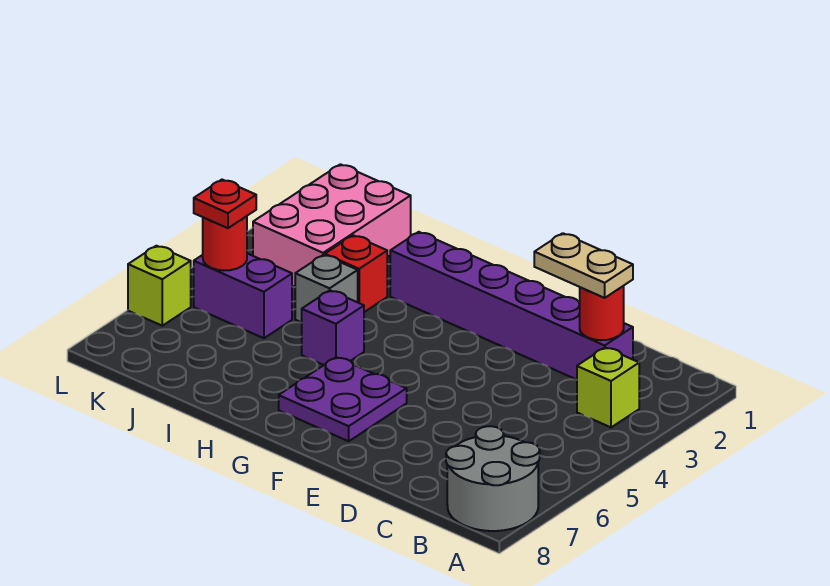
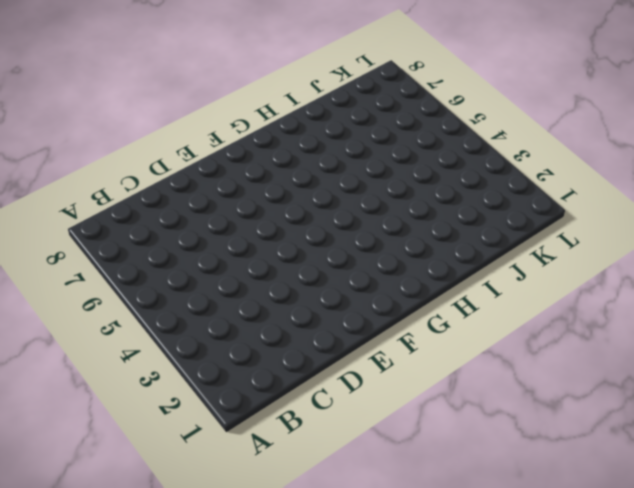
none -> grey 2x2 round brick [446,426,540,531]
none -> lime 1x1 brick [577,348,639,427]
none -> purple 1x6 brick [390,232,633,380]

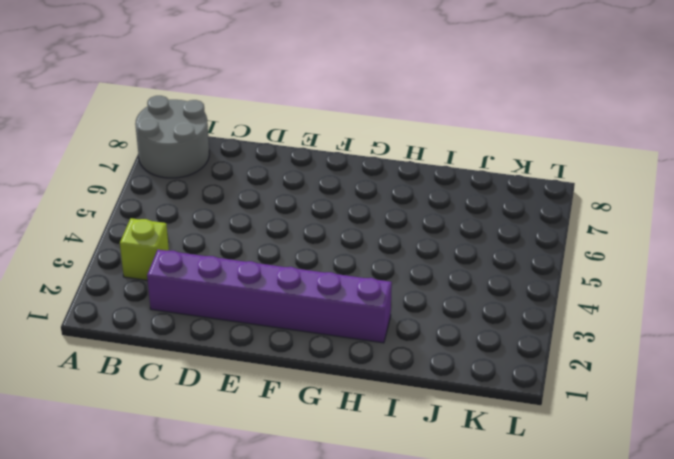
none -> purple 2x2 plate [279,357,407,441]
none -> purple 1x1 brick [302,290,364,365]
none -> red 1x1 brick [325,235,387,312]

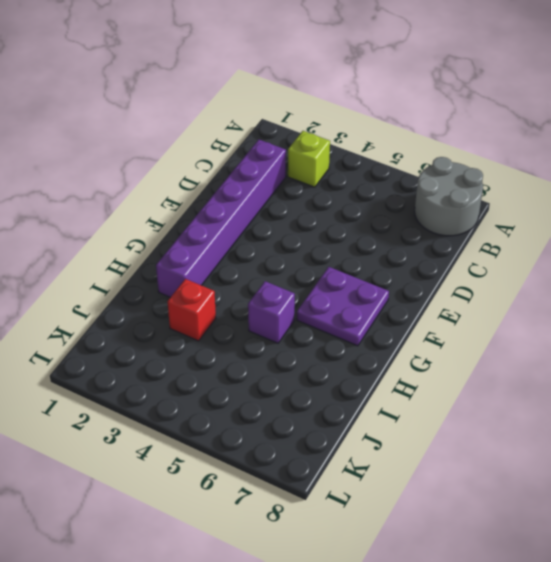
none -> grey 1x1 brick [295,255,358,323]
none -> pink 2x3 brick [253,164,411,287]
none -> purple 1x2 brick [194,254,292,338]

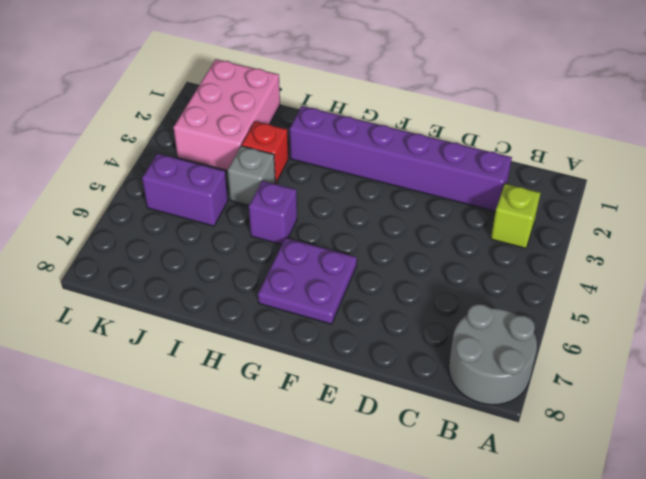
none -> lime 1x1 brick [128,246,191,326]
none -> red 1x1 round brick [579,286,624,340]
none -> red 1x1 round brick [203,216,247,271]

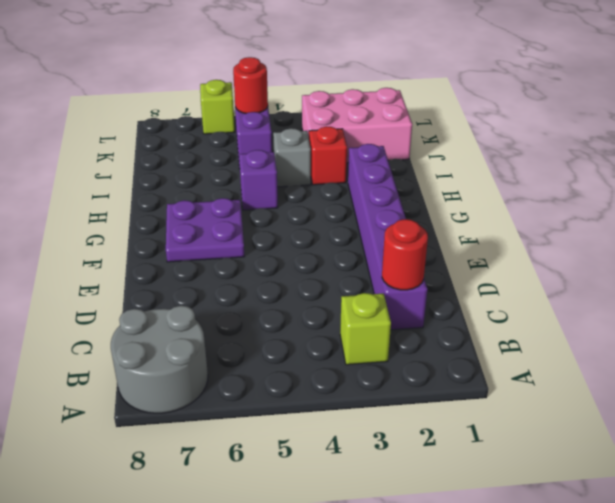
none -> tan 1x2 plate [534,233,633,298]
none -> red 1x1 plate [194,180,256,228]

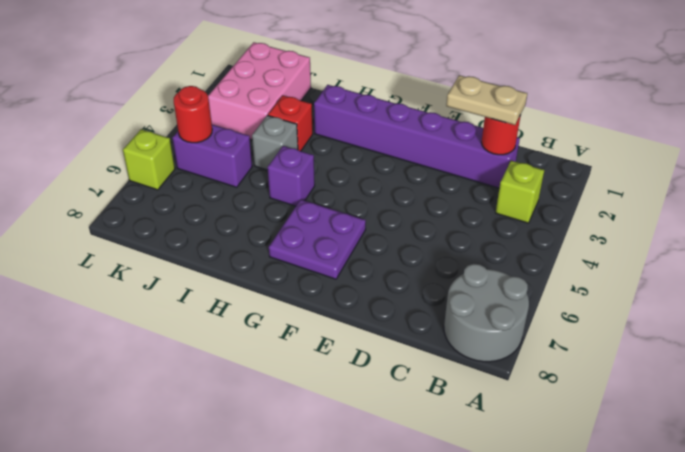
none -> red 1x1 plate [194,180,256,228]

